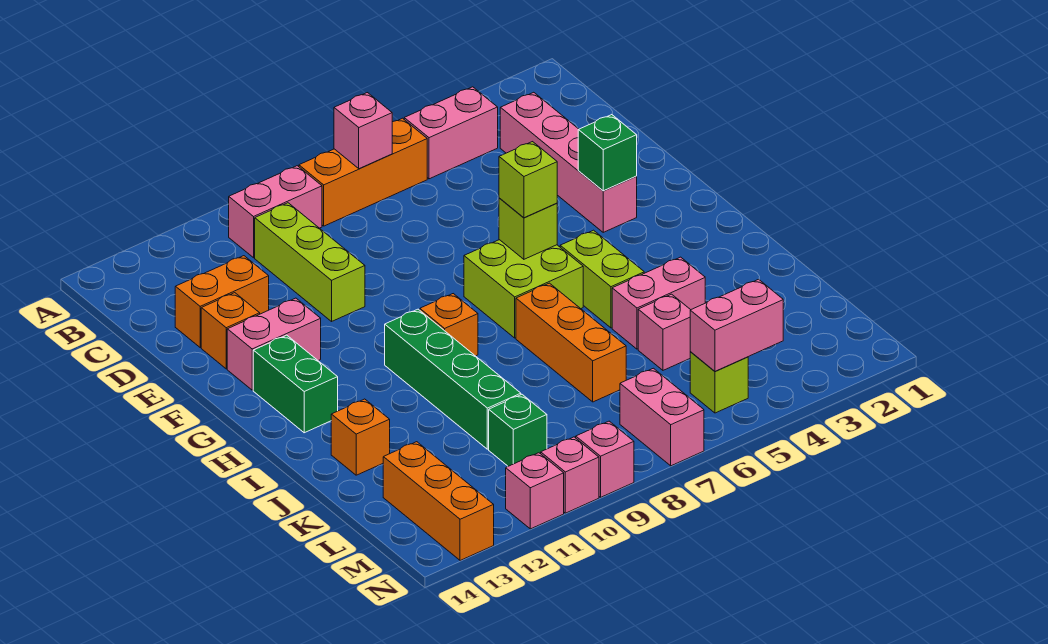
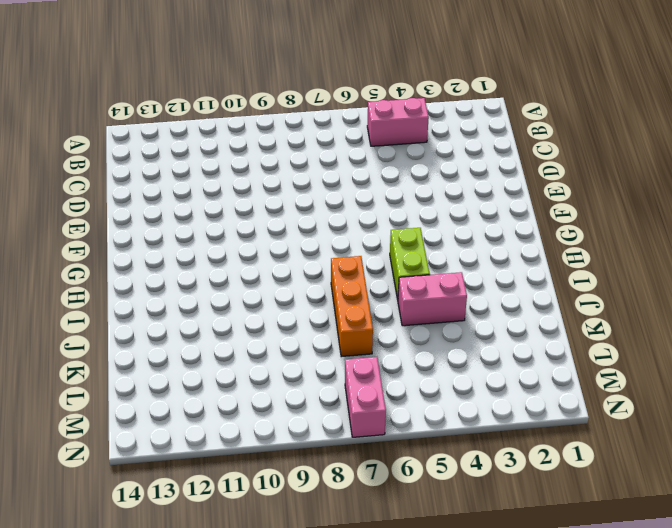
none -> orange 1x3 brick [299,118,427,226]
none -> pink 1x2 brick [229,166,322,258]
none -> pink 1x4 brick [500,92,637,232]

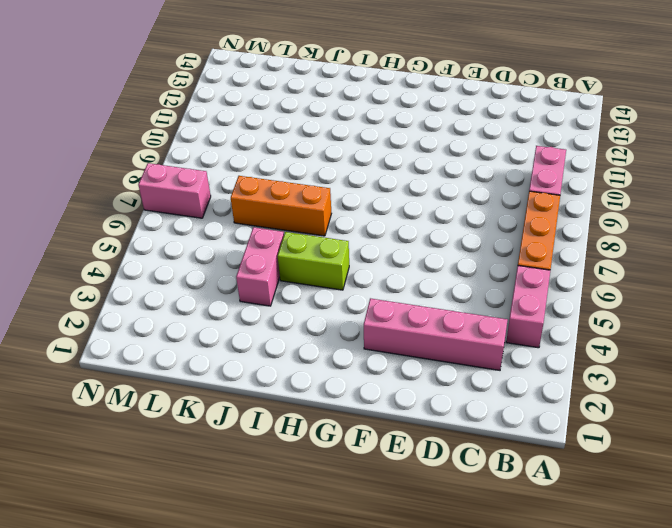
none -> lime 1x3 brick [255,203,365,321]
none -> orange 1x2 brick [175,256,269,347]
none -> orange 1x1 brick [201,293,260,369]

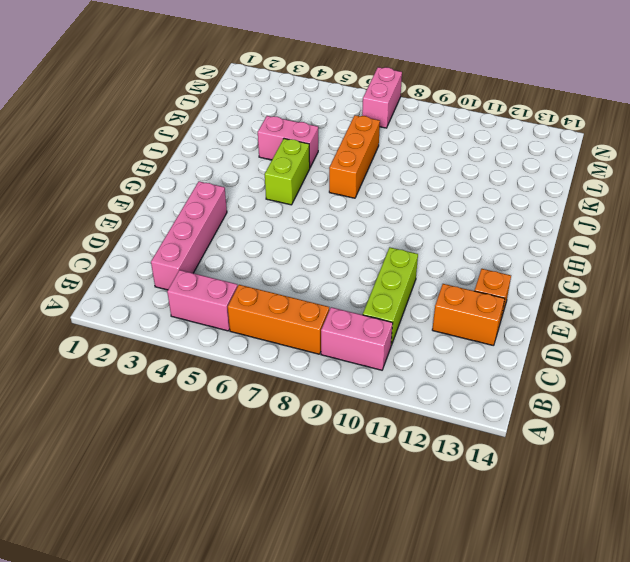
none -> pink 1x2 brick [227,298,321,390]
none -> lime 2x2 brick [464,240,583,338]
none -> green 1x2 brick [253,335,338,433]

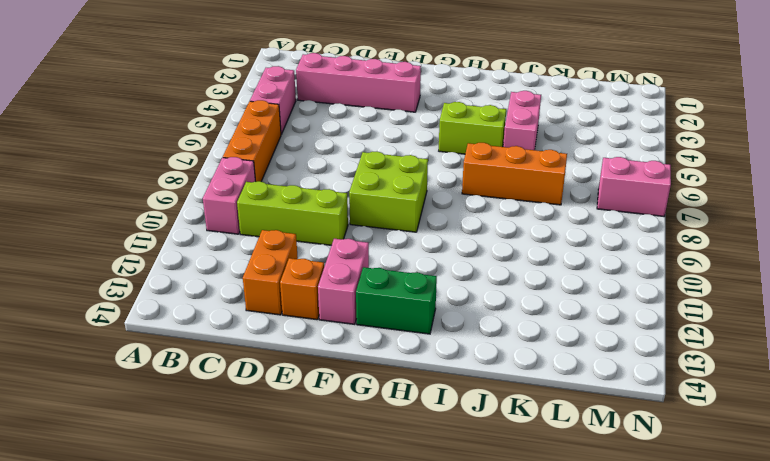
lime 2x2 brick [349,152,428,232] -> lime 2x2 brick moved to [464,240,583,338]
none -> orange 1x1 brick [420,294,478,356]
none -> green 1x4 brick [385,309,521,449]
none -> orange 1x1 brick [331,399,390,475]

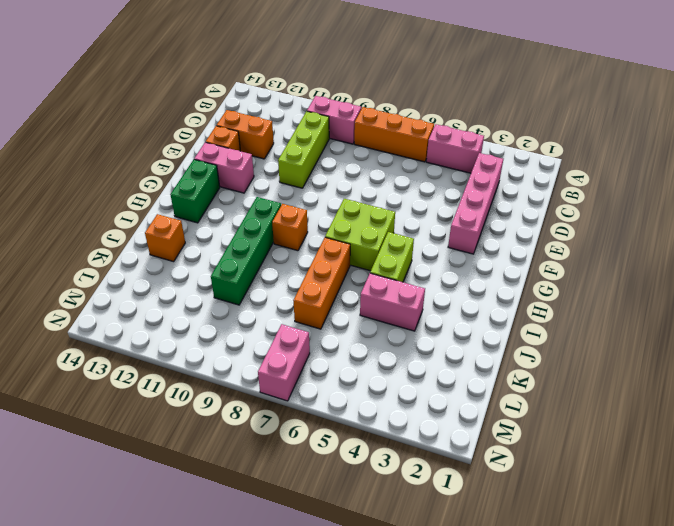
none -> pink 1x1 brick [638,294,690,370]
none -> green 1x1 brick [489,395,547,466]
none -> orange 1x3 brick [383,442,494,561]

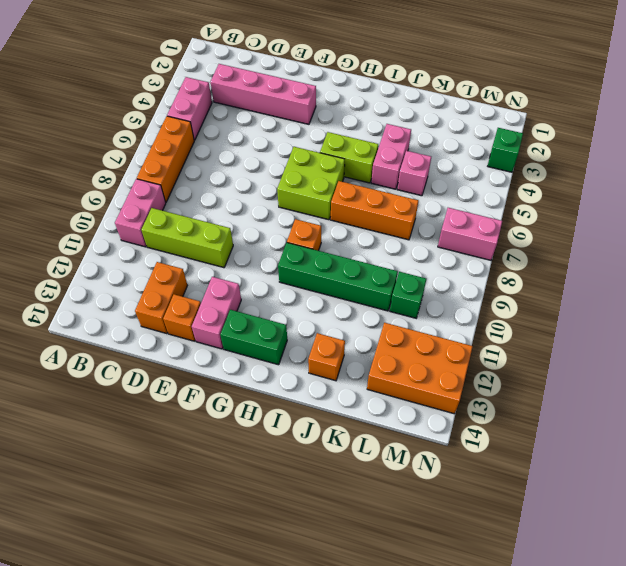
orange 2x3 brick [367,323,473,414] -> orange 1x3 brick [383,442,494,561]
green 1x1 brick [488,128,523,172] -> green 1x1 brick moved to [578,115,637,191]
none -> lime 1x1 brick [690,352,748,413]
none -> pink 1x1 brick [576,421,634,497]
none -> pink 1x1 brick [541,437,599,513]

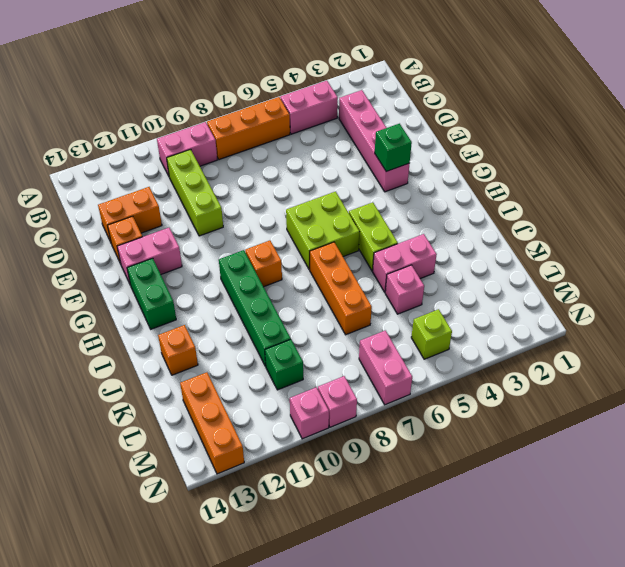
none -> pink 1x1 brick [506,453,564,529]
none -> pink 1x1 brick [334,93,392,169]
none -> lime 1x1 brick [499,198,557,259]

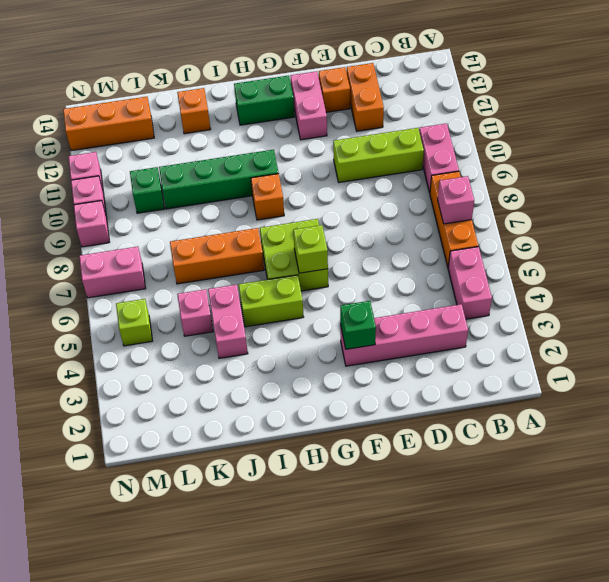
none -> pink 1x2 brick [690,279,783,371]
none -> lime 1x1 brick [499,142,557,218]

